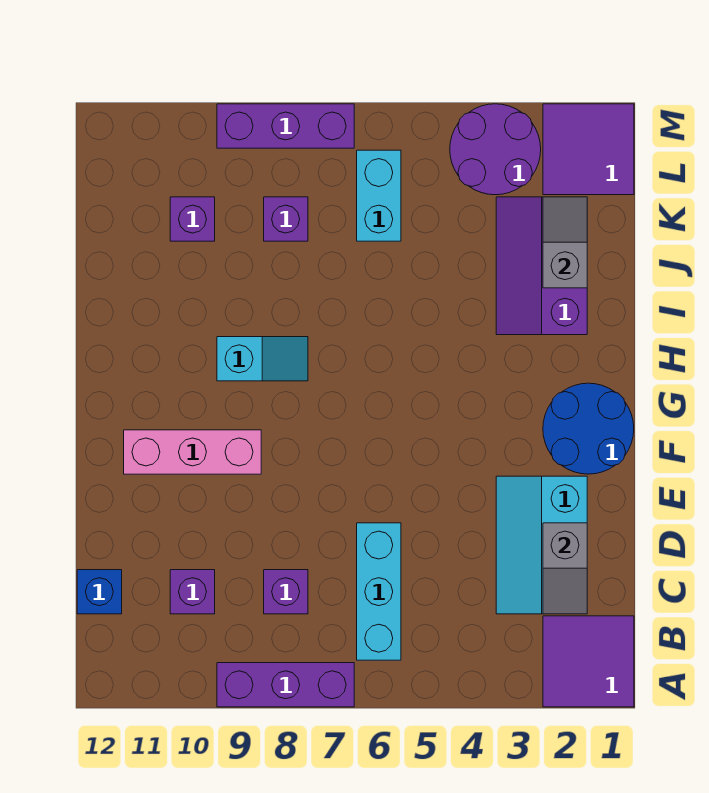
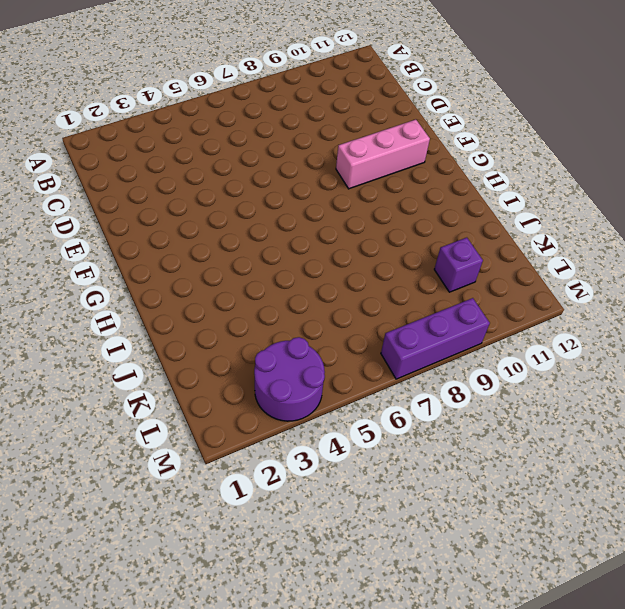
none -> purple 2x2 tile [543,616,634,707]
none -> purple 1x3 brick [217,663,354,707]
none -> cyan 1x3 brick [357,523,401,660]

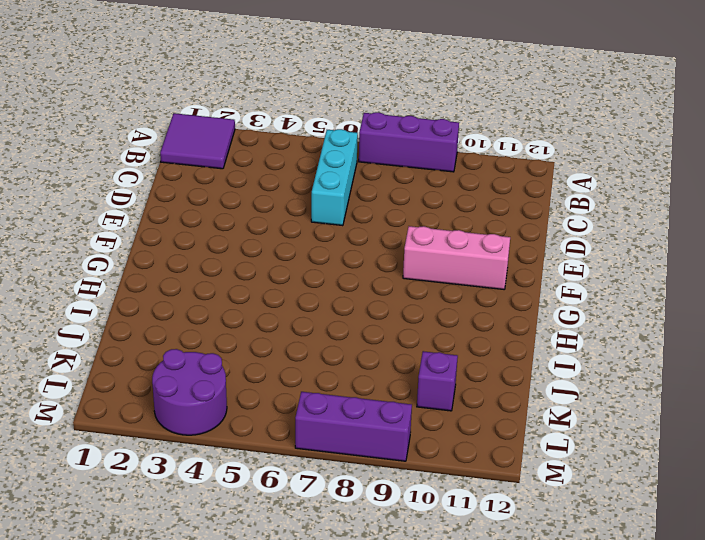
none -> cyan 2x3 slope [496,476,587,614]
none -> purple 1x1 brick [264,570,308,614]
none -> purple 1x1 brick [170,570,215,614]

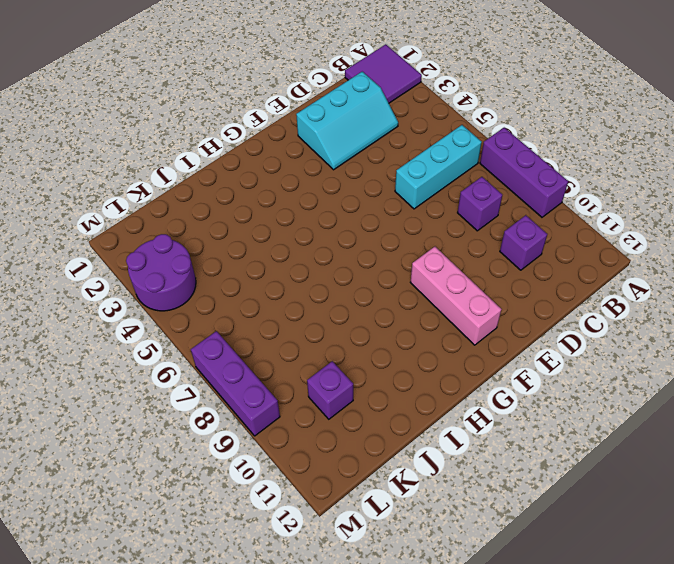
none -> blue 1x1 brick [77,570,122,614]
none -> blue 2x2 round brick [543,383,634,474]
none -> cyan 1x2 slope [217,337,308,381]

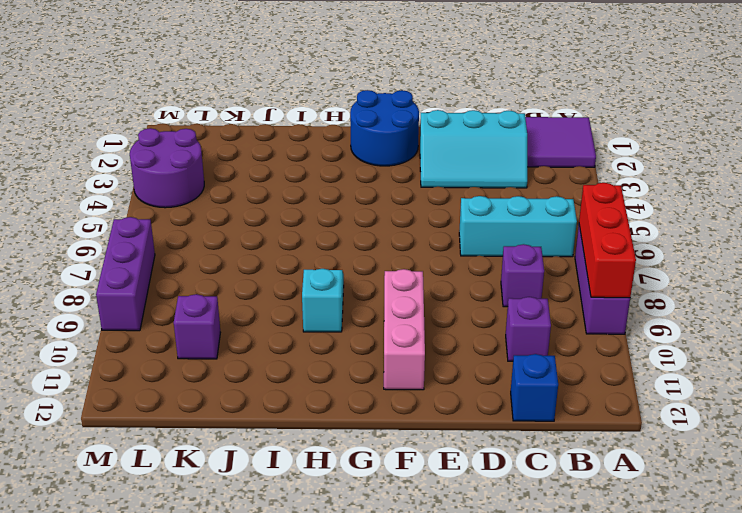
red 1x3 brick [579,183,636,298] -> none
none -> purple 2x3 slope [496,197,587,335]
none -> cyan 1x2 brick [357,150,401,241]
none -> purple 1x1 brick [264,197,308,241]

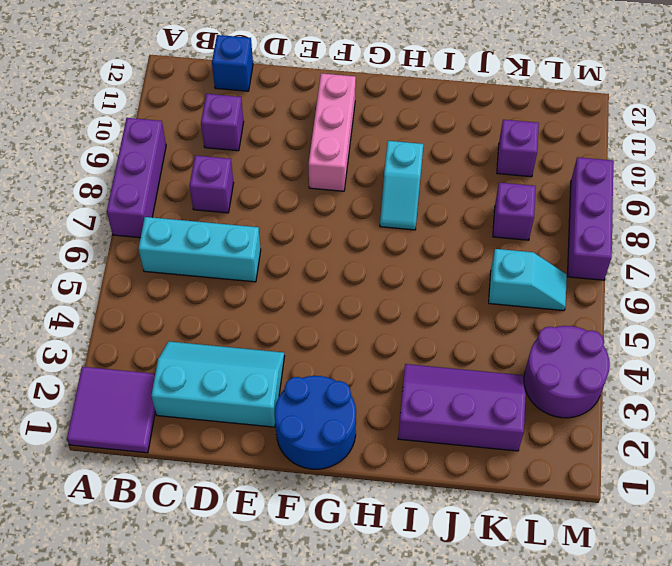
cyan 1x2 slope [489,249,567,311] -> cyan 1x2 brick [357,150,401,241]
none -> purple 2x2 tile [543,104,634,195]
none -> grey 1x2 slope [543,523,587,614]
none -> grey 1x2 slope [543,197,587,288]

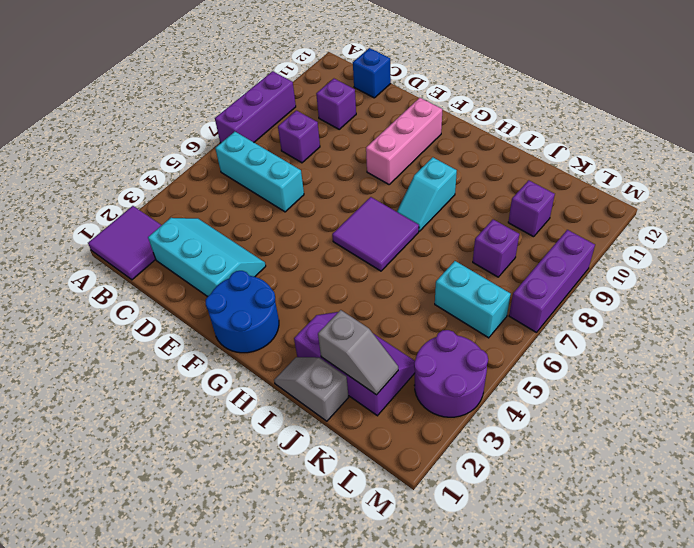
purple 2x2 tile [332,197,419,271] -> purple 2x2 tile moved to [543,104,634,195]
grey 1x2 slope [274,357,349,421] -> grey 1x2 slope moved to [543,523,587,614]

